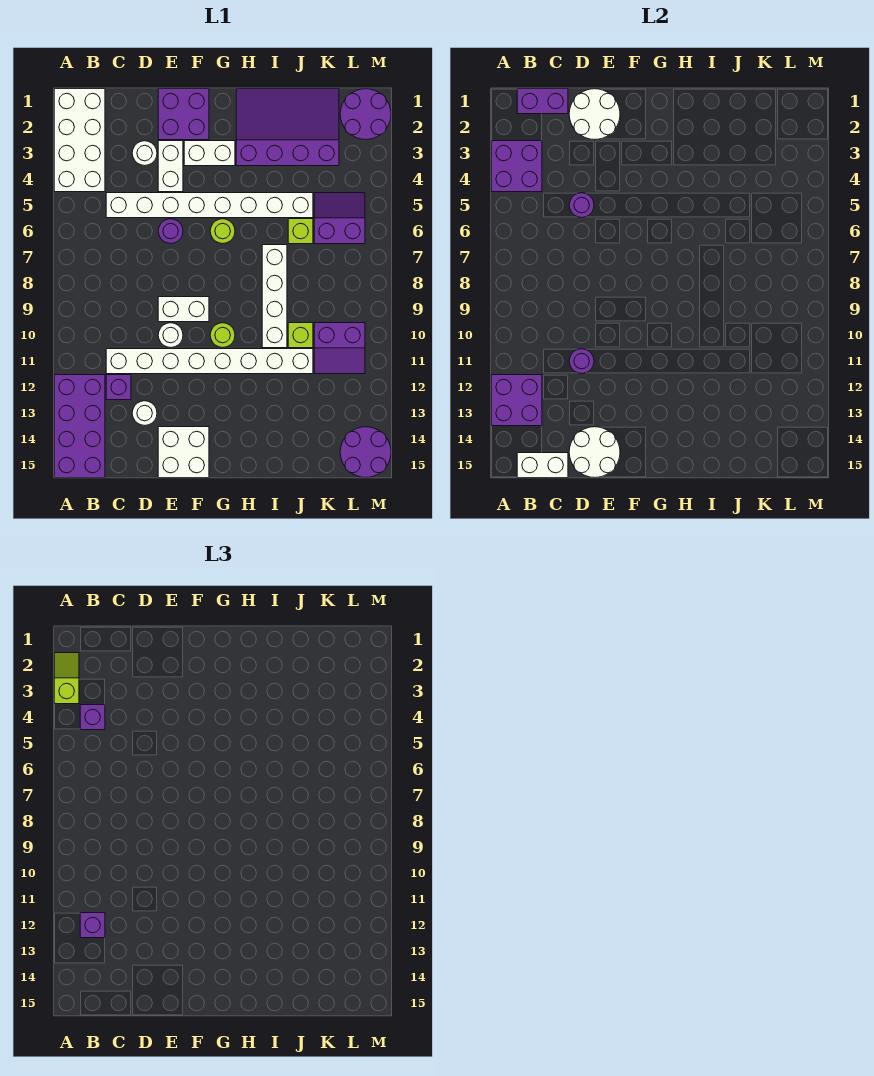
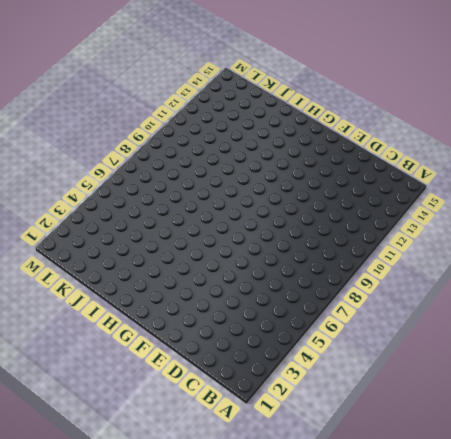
none -> white 2x4 brick [54,89,105,192]
none -> purple 2x4 brick [54,375,105,478]
none -> white 1x8 brick [106,193,313,218]
none -> white 1x8 brick [106,349,313,374]

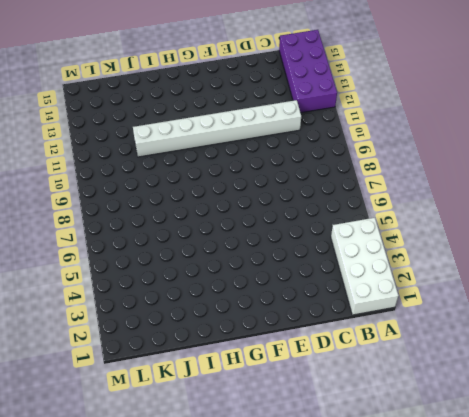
none -> white 1x8 brick [106,193,313,218]
none -> purple 1x1 brick [106,375,131,400]
none -> white 1x1 round brick [132,141,157,166]
none -> white 1x1 round brick [132,401,157,426]

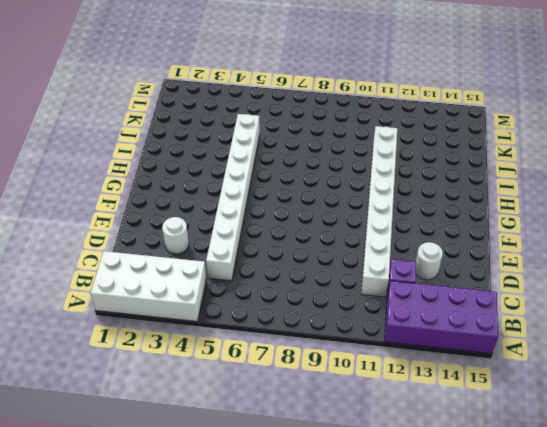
none -> purple 2x2 brick [158,89,209,140]
none -> white 1x2 brick [158,141,183,192]
none -> purple 1x1 round brick [158,219,183,244]
none -> white 1x2 brick [158,297,209,322]

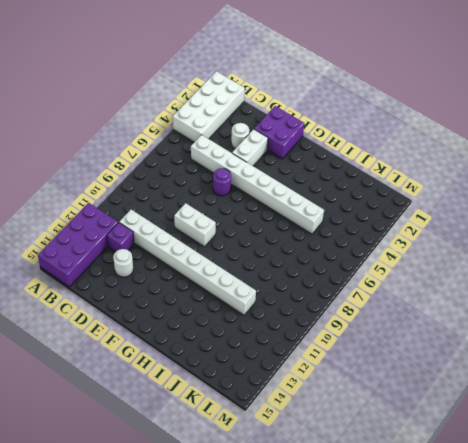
none -> white 1x1 round brick [158,323,183,348]
none -> white 2x2 brick [158,427,209,478]
none -> white 1x2 brick [184,141,235,166]
none -> lime 1x1 round brick [210,219,235,244]

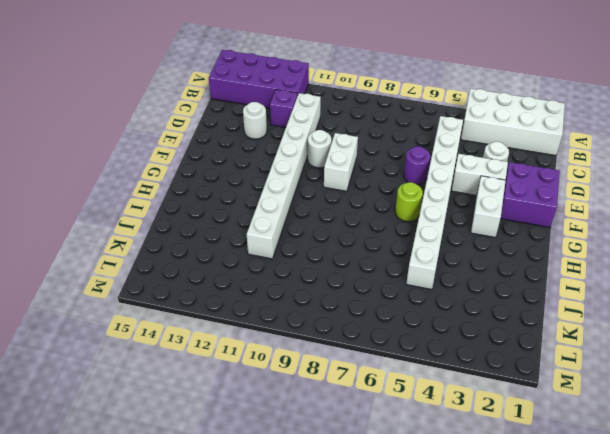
none -> white 2x2 brick [158,427,209,478]
none -> lime 1x1 round brick [210,323,235,348]
none -> purple 3x4 slope [236,89,339,166]
none -> white 1x4 brick [262,245,287,348]

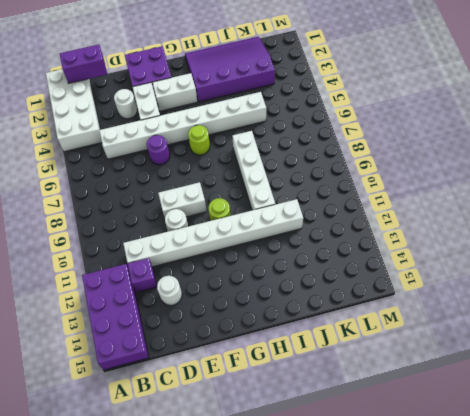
none -> white 2x2 brick [158,427,209,478]
none -> lime 1x1 brick [288,219,313,244]
none -> lime 1x1 brick [288,323,313,348]
none -> purple 2x2 slope [314,193,365,244]

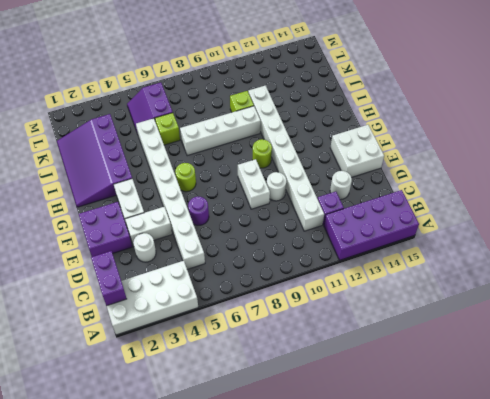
none -> purple 2x2 slope [314,323,365,374]
none -> purple 2x2 round brick [340,89,391,140]
none -> purple 2x2 round brick [340,427,391,478]
none -> purple 2x2 brick [491,141,542,192]

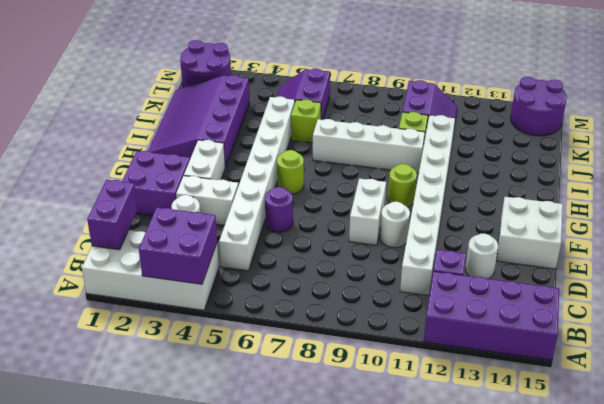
none -> purple 2x2 brick [491,375,542,426]
none -> white 1x2 brick [517,453,568,478]
none -> white 2x2 round brick [569,89,620,140]
none -> purple 1x1 round brick [569,193,594,218]

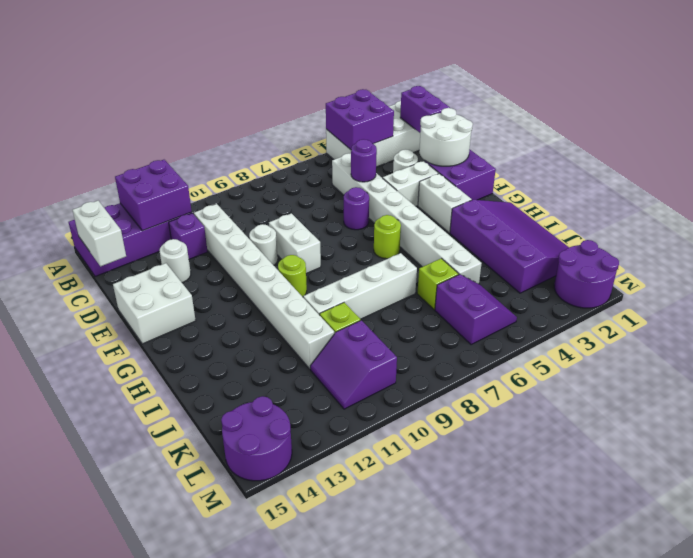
none -> purple 1x1 round brick [569,349,594,374]
none -> white 2x2 round brick [569,427,620,478]
none -> lime 1x2 slope [54,653,79,704]
none -> purple 1x1 brick [80,705,105,730]

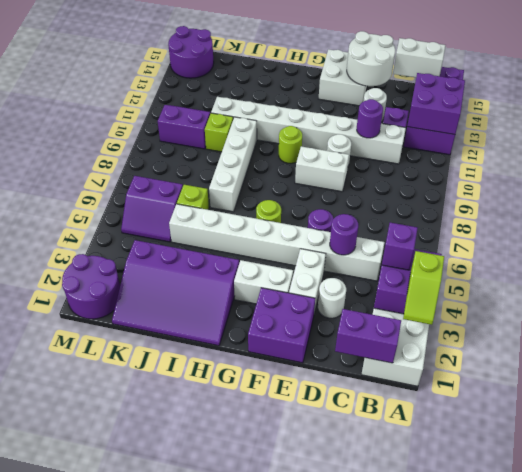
none -> white 2x2 round brick [569,89,620,140]
none -> purple 1x1 brick [80,913,105,938]

